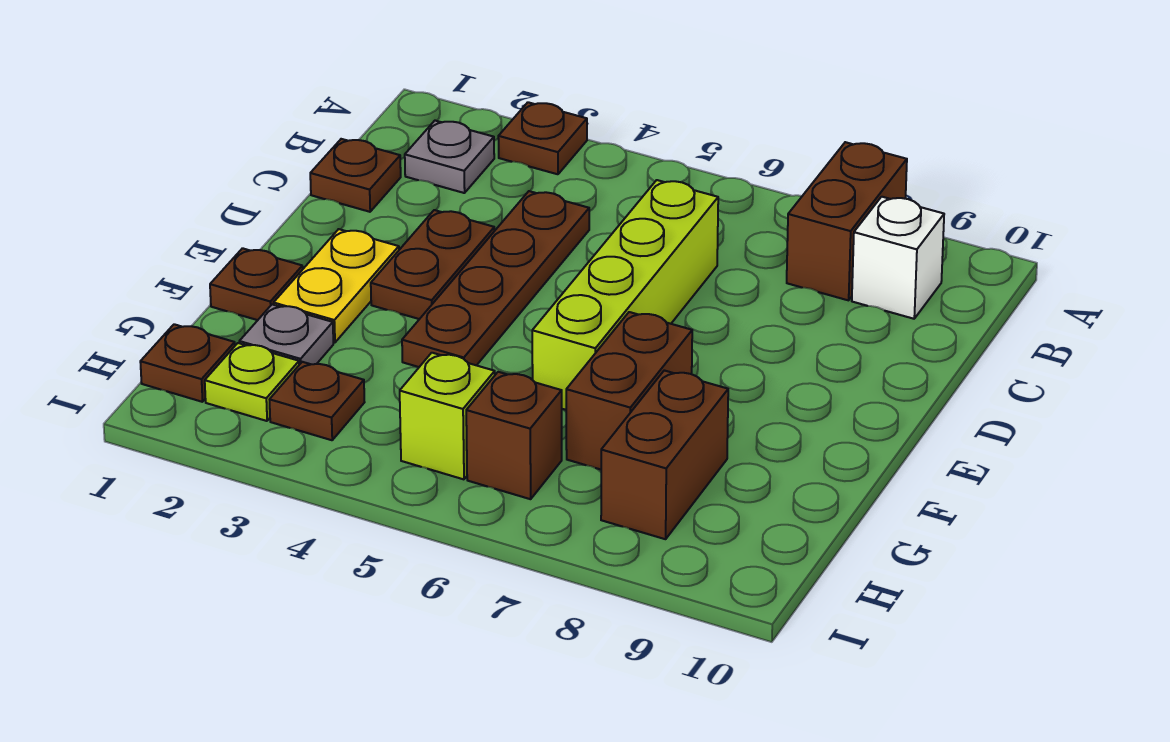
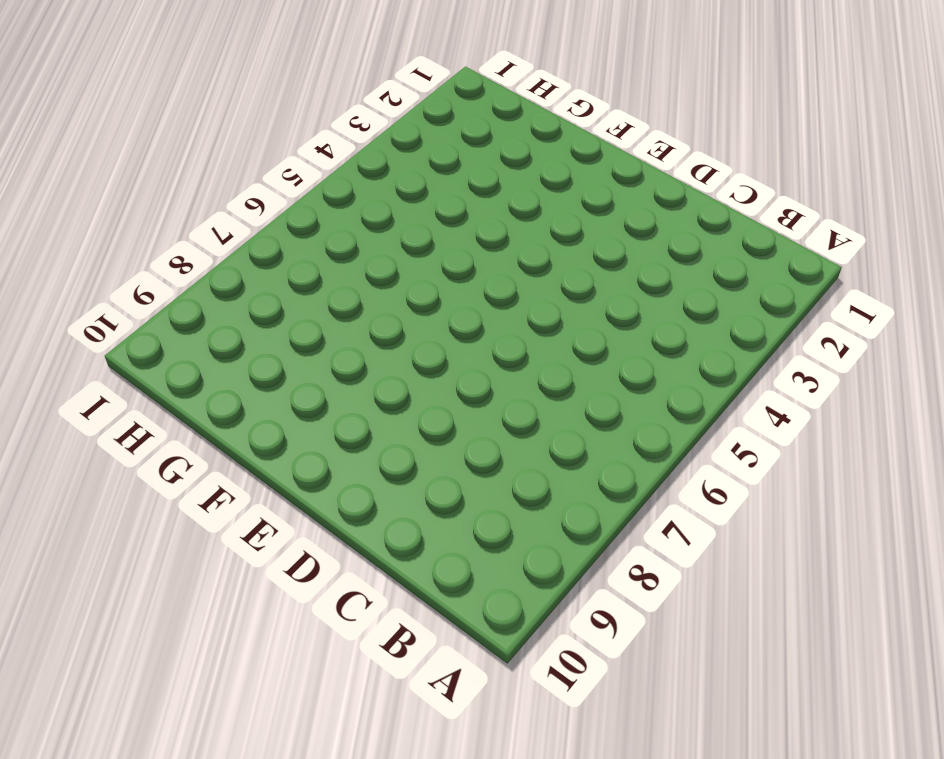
none -> brown 1x1 plate [498,102,587,174]
none -> brown 1x2 brick [787,142,907,300]
none -> grey 1x1 plate [405,121,494,193]

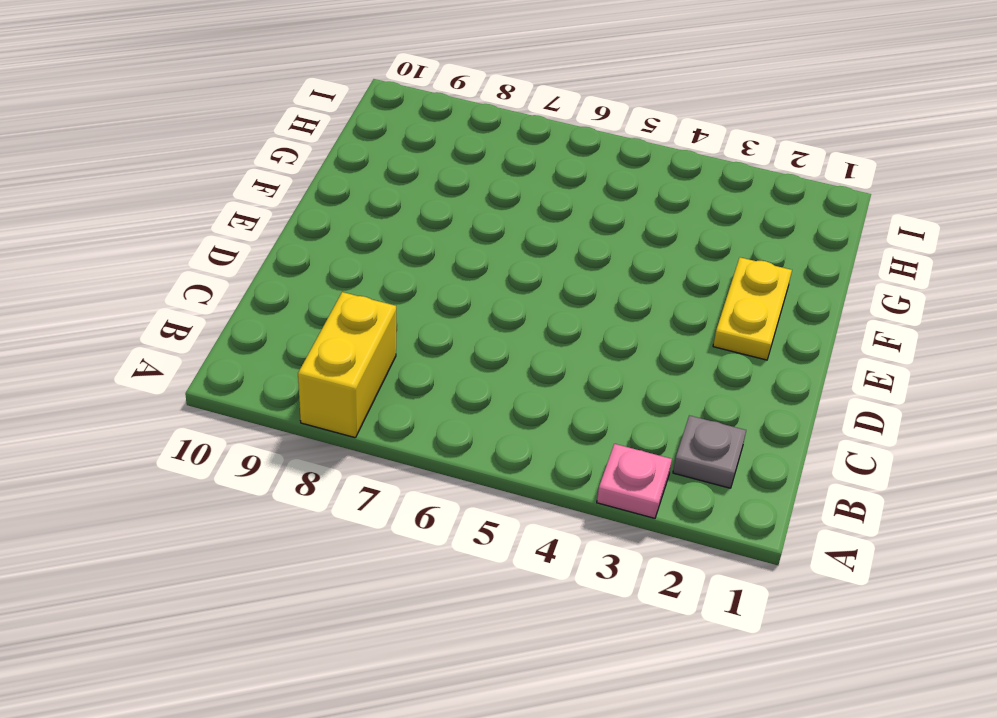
pink 1x1 plate [597,444,672,518] -> brown 1x1 plate [498,102,587,174]
yellow 1x2 brick [298,292,396,438] -> brown 1x2 brick [787,142,907,300]
none -> white 1x1 brick [852,197,944,319]
none -> brown 1x1 plate [310,139,401,212]
none -> brown 1x4 plate [402,191,589,367]

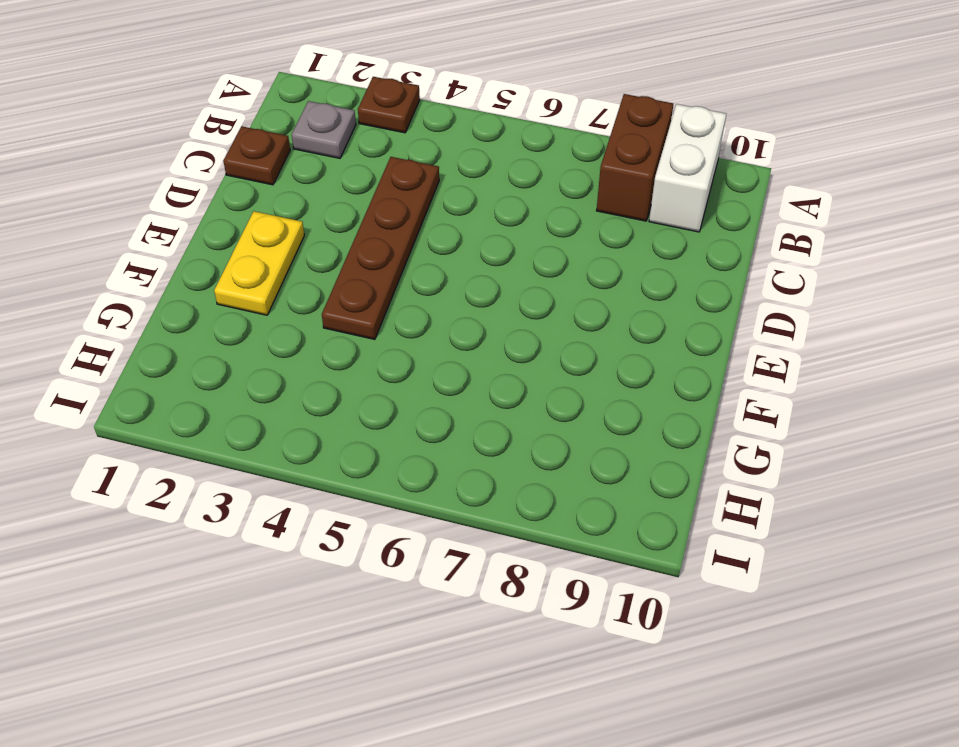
white 1x2 brick [649,104,726,232] -> white 1x1 brick [852,197,944,319]
none -> lime 1x4 brick [532,180,718,410]
none -> brown 1x2 plate [371,210,494,319]
none -> brown 1x1 plate [210,248,303,320]

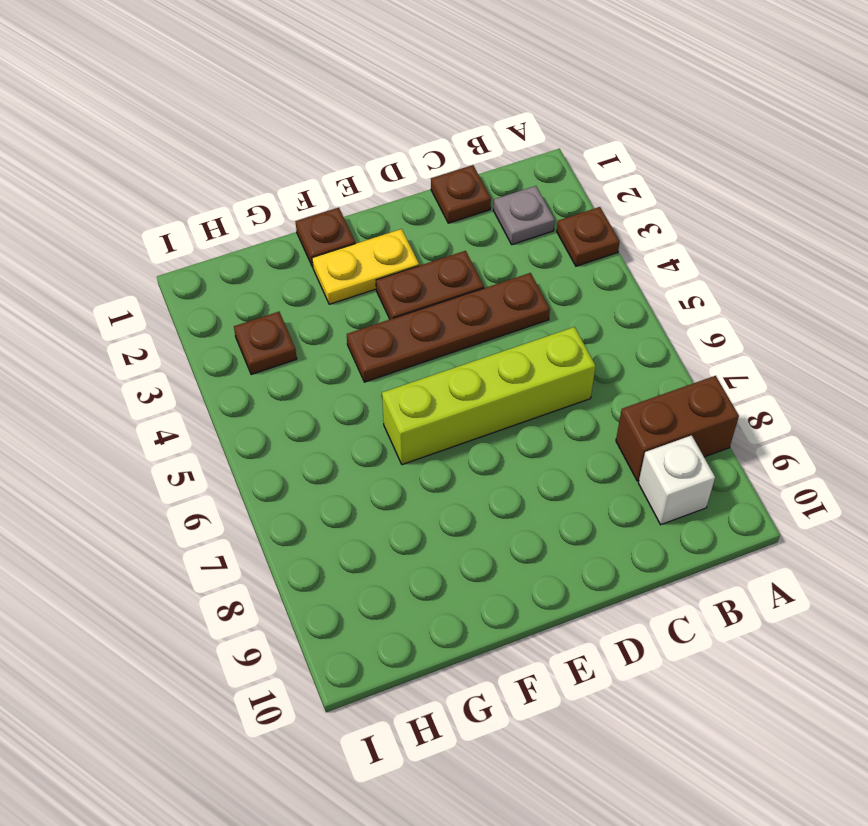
none -> brown 1x2 brick [566,312,692,469]
none -> grey 1x1 plate [239,304,333,365]
none -> brown 1x2 brick [601,370,728,539]

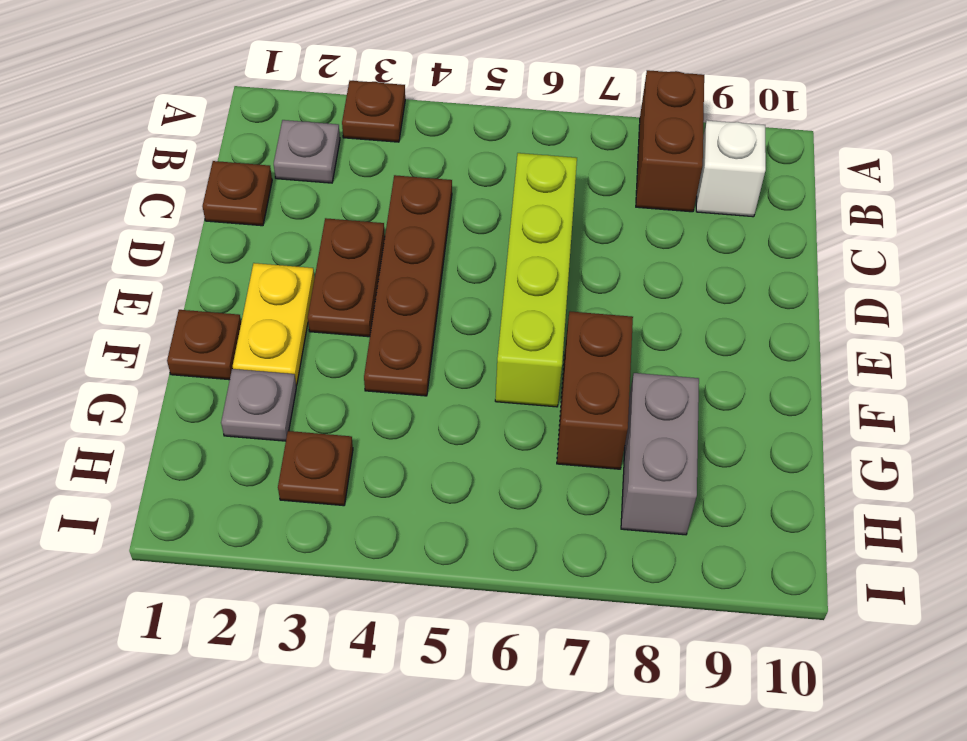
grey 1x2 brick [621,373,699,535] -> brown 1x2 brick [601,370,728,539]
none -> brown 1x1 plate [140,324,235,402]
none -> lime 1x1 plate [205,343,299,421]
none -> lime 1x1 brick [400,353,495,479]

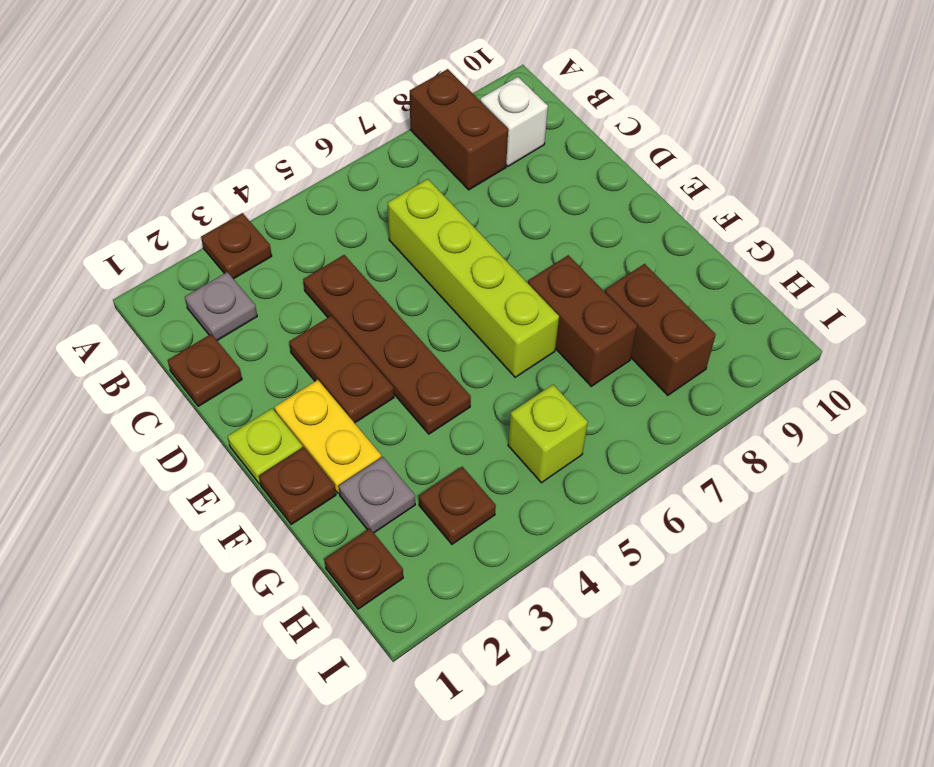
lime 1x1 plate [228,409,303,484] -> lime 1x1 plate moved to [205,343,299,421]
none -> brown 1x1 brick [466,372,562,499]

